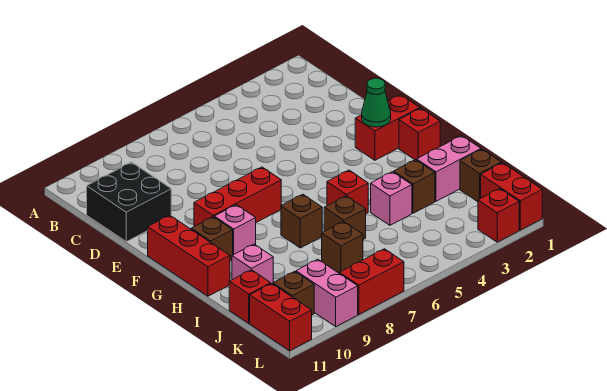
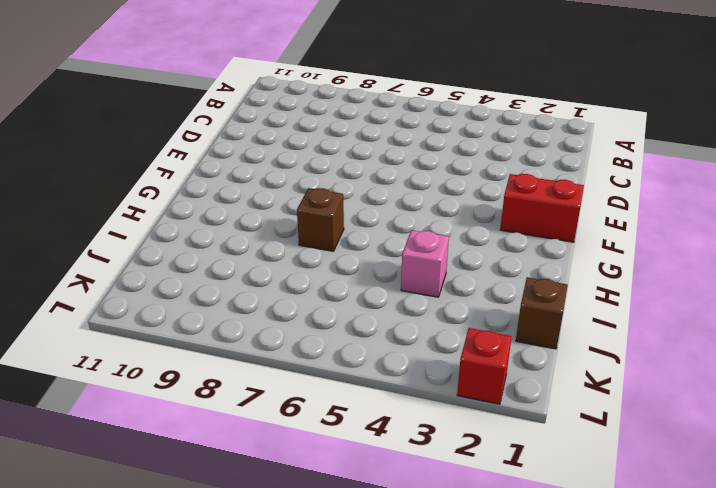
none -> black 2x2 brick [87,162,171,242]
none -> red 1x3 brick [194,167,281,226]
none -> red 1x3 brick [148,215,230,296]

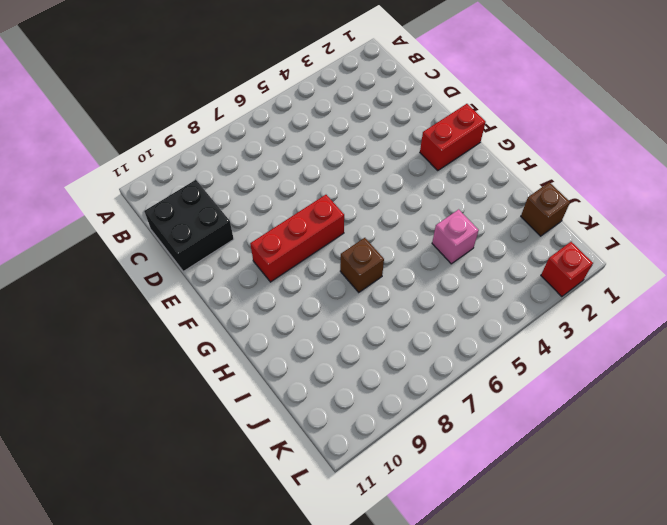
none -> red 1x3 brick [148,215,230,296]
none -> red 1x1 brick [399,108,440,160]
none -> pink 1x1 brick [214,205,256,255]

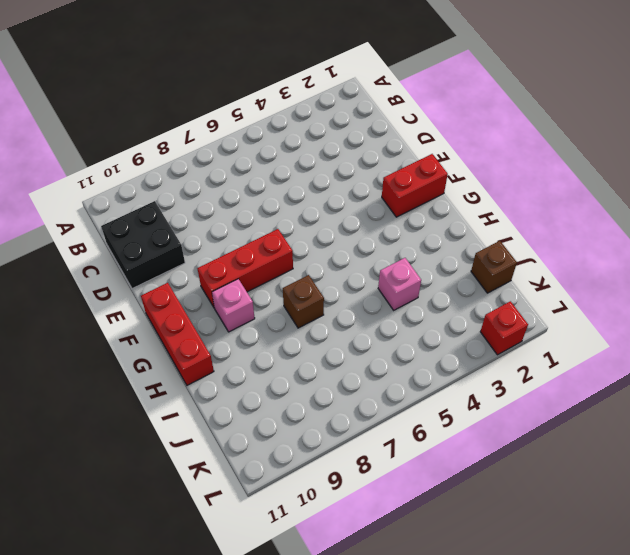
none -> red 1x1 brick [399,108,440,160]
none -> brown 1x1 brick [191,217,233,260]
none -> red 1x1 brick [327,170,368,214]

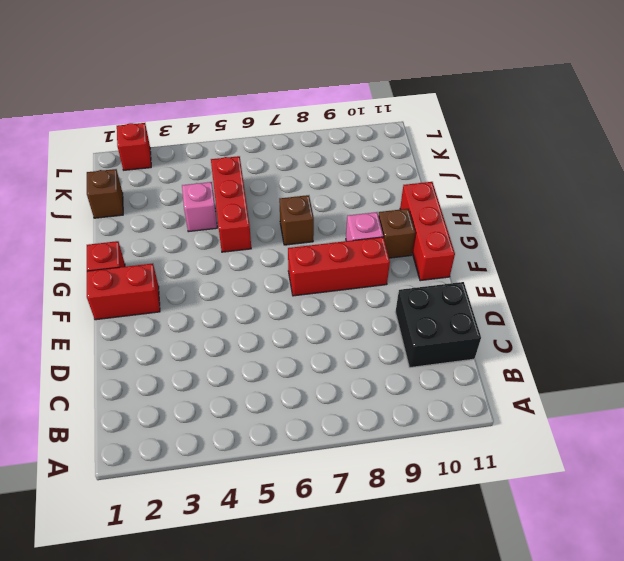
red 1x3 brick [211,156,251,252] -> red 1x1 brick [327,170,368,214]
none -> pink 1x2 brick [417,136,481,201]
none -> brown 1x1 brick [394,160,435,213]
none -> brown 1x1 brick [324,196,366,239]

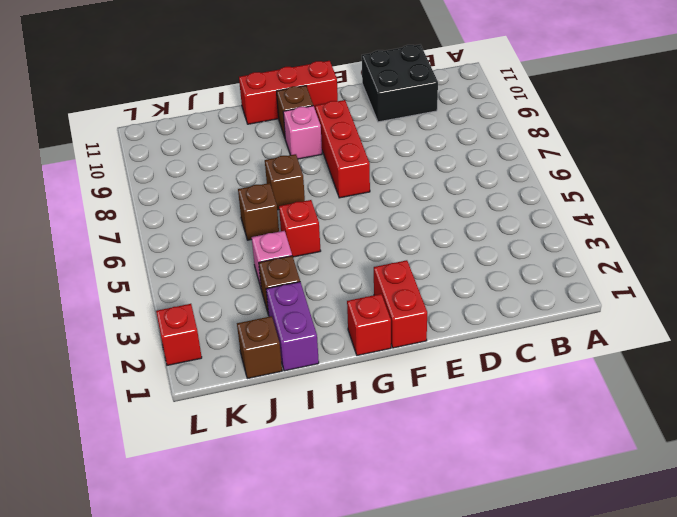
purple 1x2 brick [266,282,319,371] -> pink 1x2 brick [417,136,481,201]
none -> pink 1x1 brick [232,244,273,284]
none -> brown 1x1 brick [322,222,363,273]
none -> red 1x1 brick [229,270,271,323]

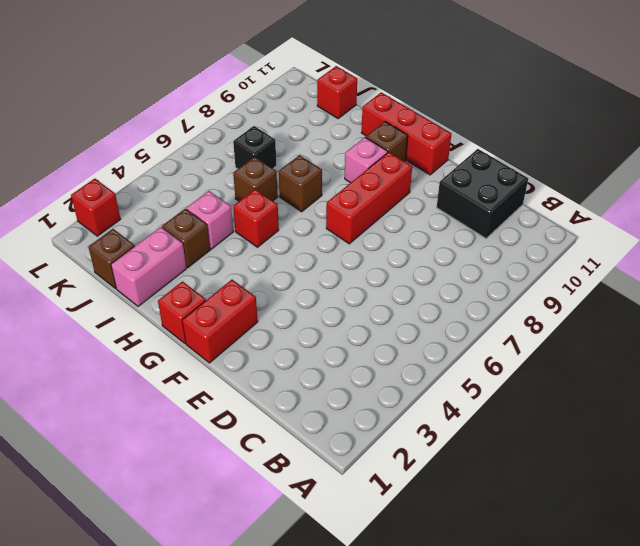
black 1x1 brick [233,126,277,169] -> brown 1x1 brick [322,222,363,273]
none -> pink 1x1 brick [232,244,273,284]
none -> red 1x2 brick [481,163,542,230]
none -> pink 1x2 brick [296,259,358,326]

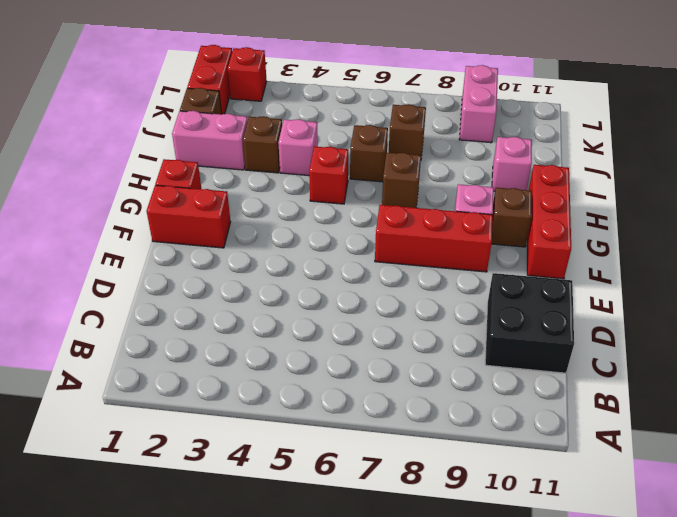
none -> red 1x1 brick [229,270,271,323]
none -> brown 1x1 brick [273,271,314,315]
none -> red 1x2 brick [250,283,312,351]

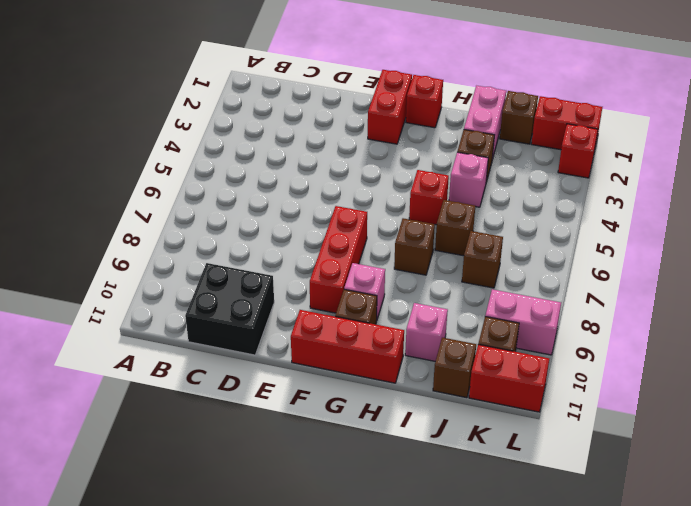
brown 1x1 brick [433,338,476,398] -> red 1x1 brick [229,270,271,323]
none -> red 1x2 brick [339,249,404,315]
none -> green 1x1 cone [362,78,391,127]

